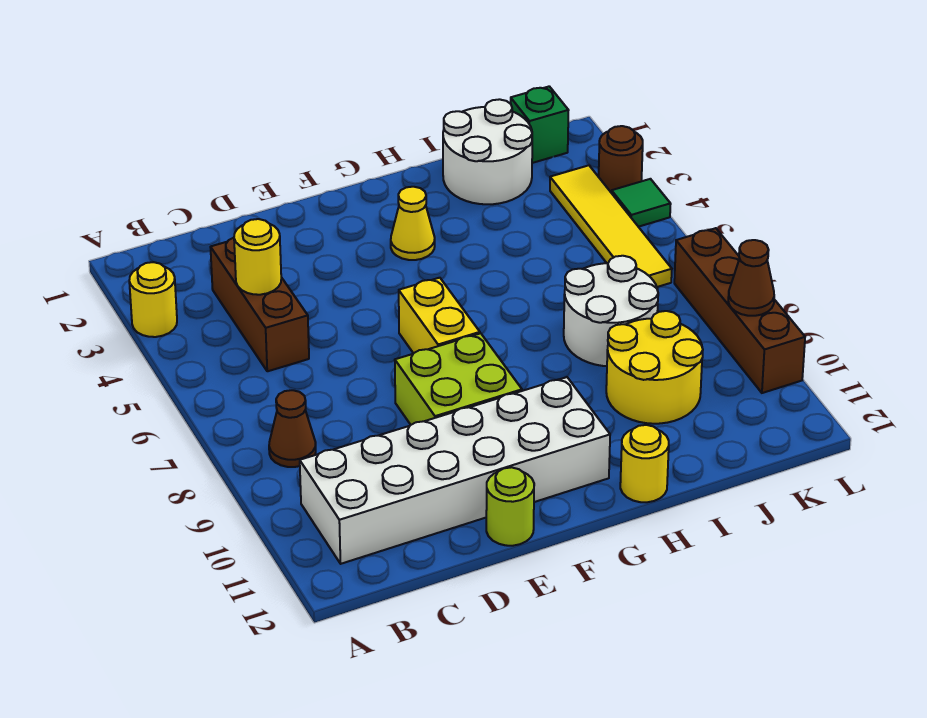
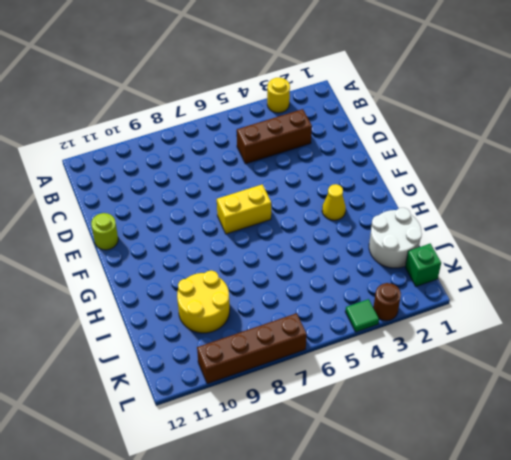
none -> brown 1x1 cone [269,390,316,467]
none -> white 2x6 brick [300,377,610,564]
none -> lime 2x2 brick [395,333,522,425]

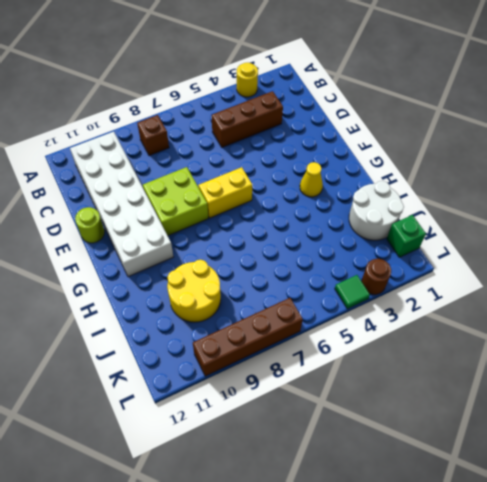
brown 1x1 brick [137,115,169,156] -> brown 1x1 cone [269,390,316,467]
none -> yellow 1x1 round brick [620,425,669,502]
none -> white 2x2 round brick [564,256,658,366]
none -> yellow 1x4 tile [550,165,672,287]

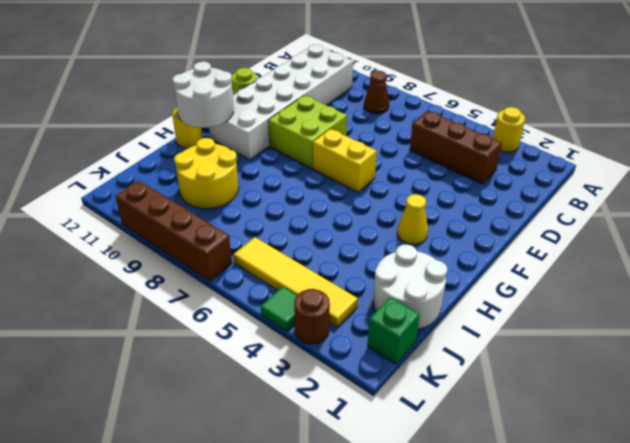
white 2x2 round brick [172,62,234,128] -> white 2x2 round brick moved to [564,256,658,366]
none -> yellow 1x1 round brick [234,219,281,295]
none -> brown 1x1 cone [728,240,774,316]

